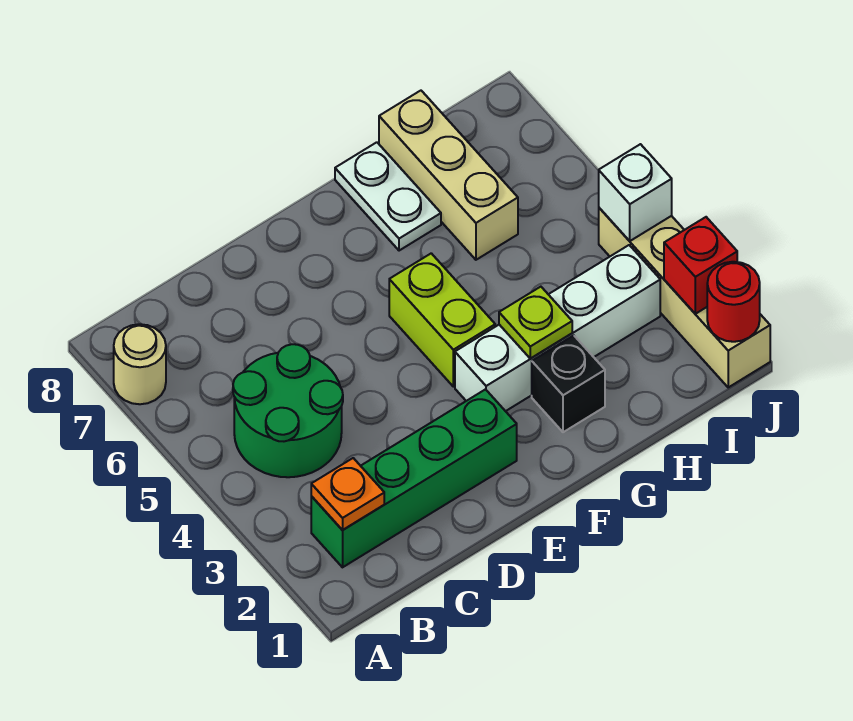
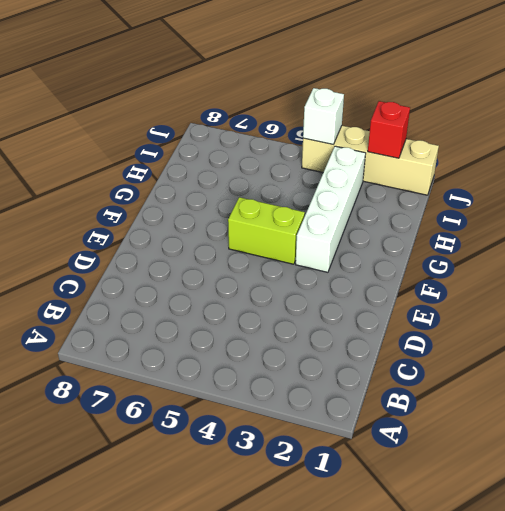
none -> tan 1x1 round brick [114,324,166,404]
none -> green 1x4 brick [311,389,517,567]
none -> green 2x2 round brick [233,344,343,477]

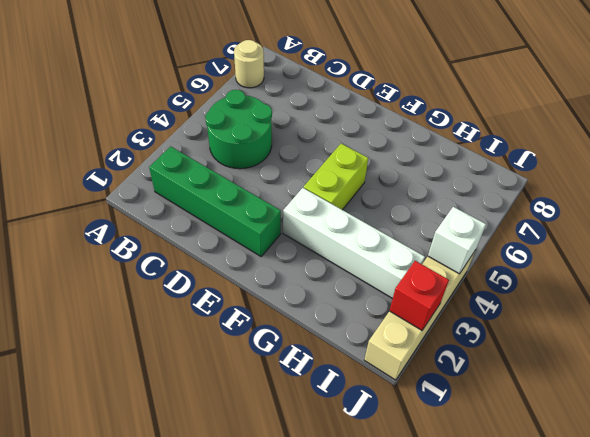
none -> black 1x1 brick [532,335,605,432]
none -> white 1x2 plate [335,142,441,251]
none -> tan 1x3 brick [379,91,518,260]

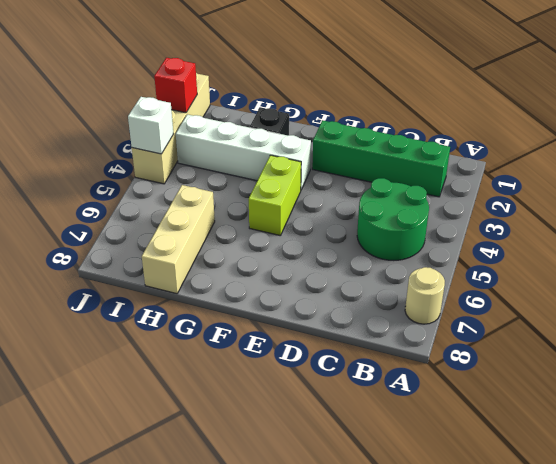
none -> white 1x2 plate [335,142,441,251]
none -> orange 1x1 plate [311,458,384,530]
none -> lime 1x1 plate [499,287,572,359]

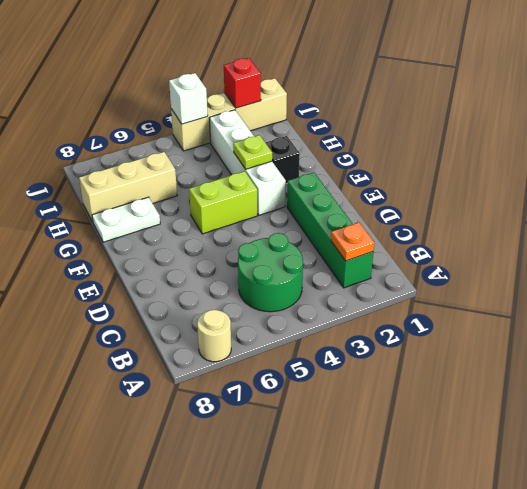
none -> red 1x1 round brick [707,262,760,342]

